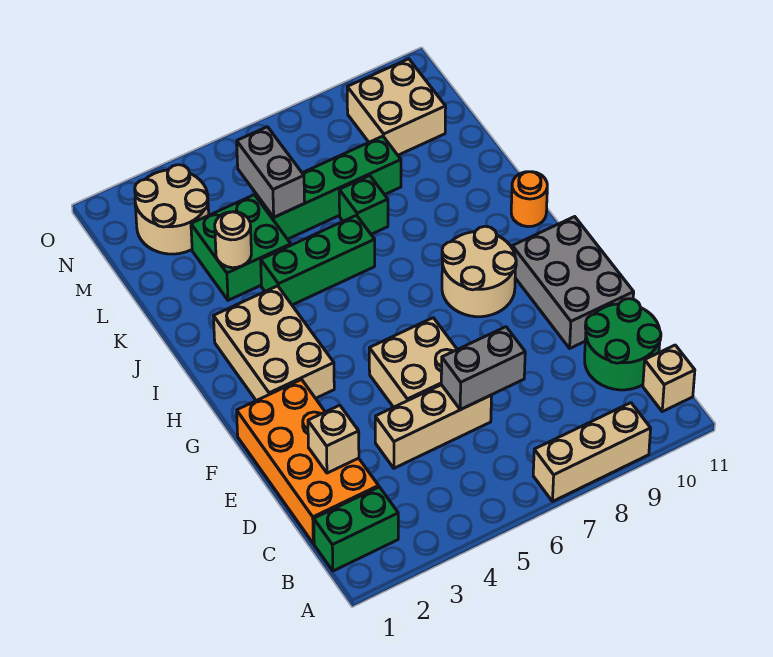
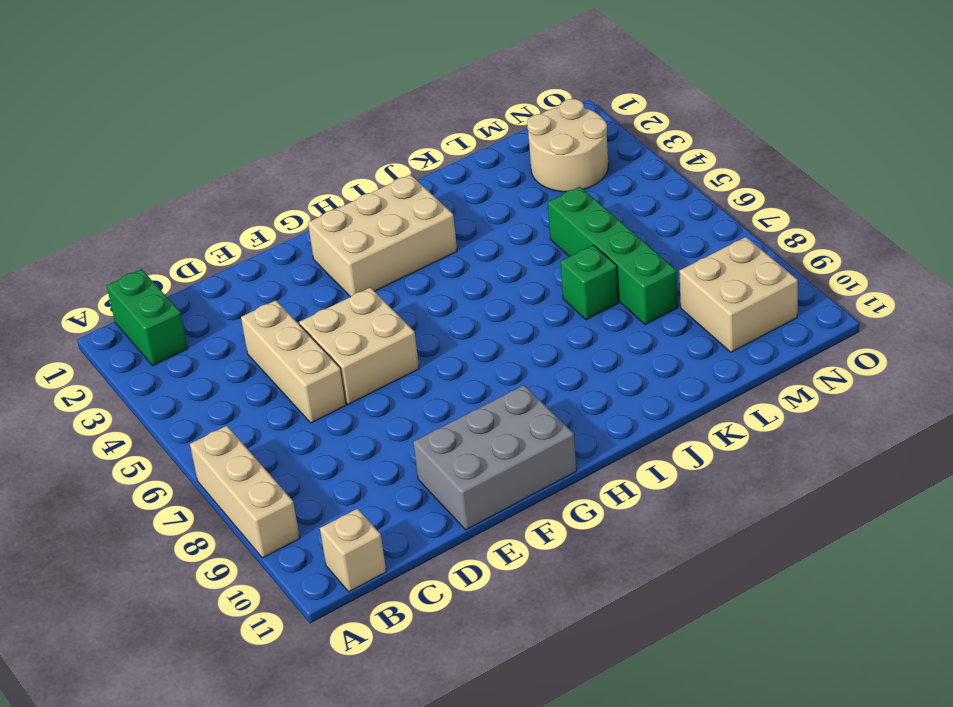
none -> orange 2x4 brick [237,380,379,543]
none -> green 2x2 round brick [585,299,661,390]
none -> tan 2x2 round brick [442,226,516,317]

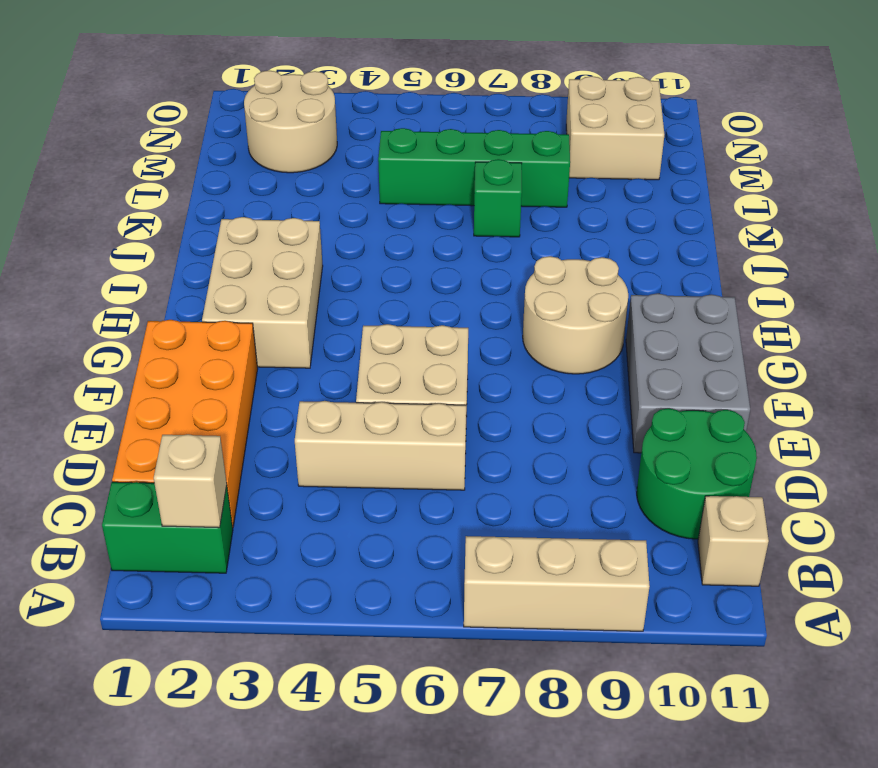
tan 1x1 brick [154,434,227,528] -> tan 1x1 brick moved to [308,405,359,473]
none -> orange 1x1 round brick [511,172,547,227]
none -> green 1x3 brick [261,215,375,305]
none -> green 2x2 brick [191,195,291,300]

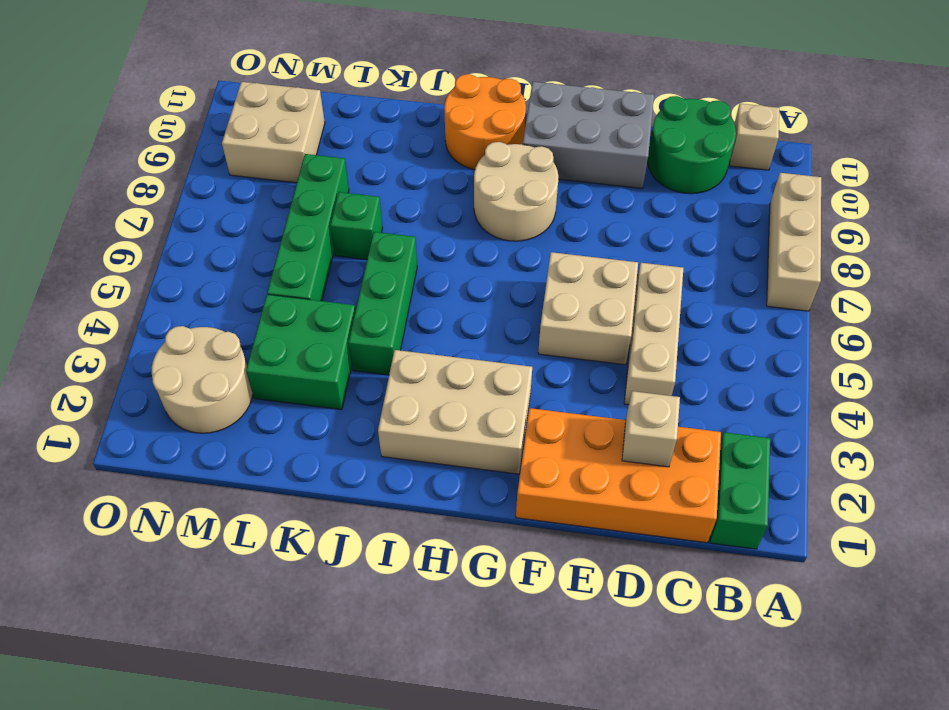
orange 2x2 round brick [444,74,526,170] -> orange 1x1 round brick [511,172,547,227]
none -> grey 1x2 brick [441,327,525,410]
none -> tan 1x1 round brick [215,212,251,268]
none -> grey 1x2 brick [237,127,305,217]

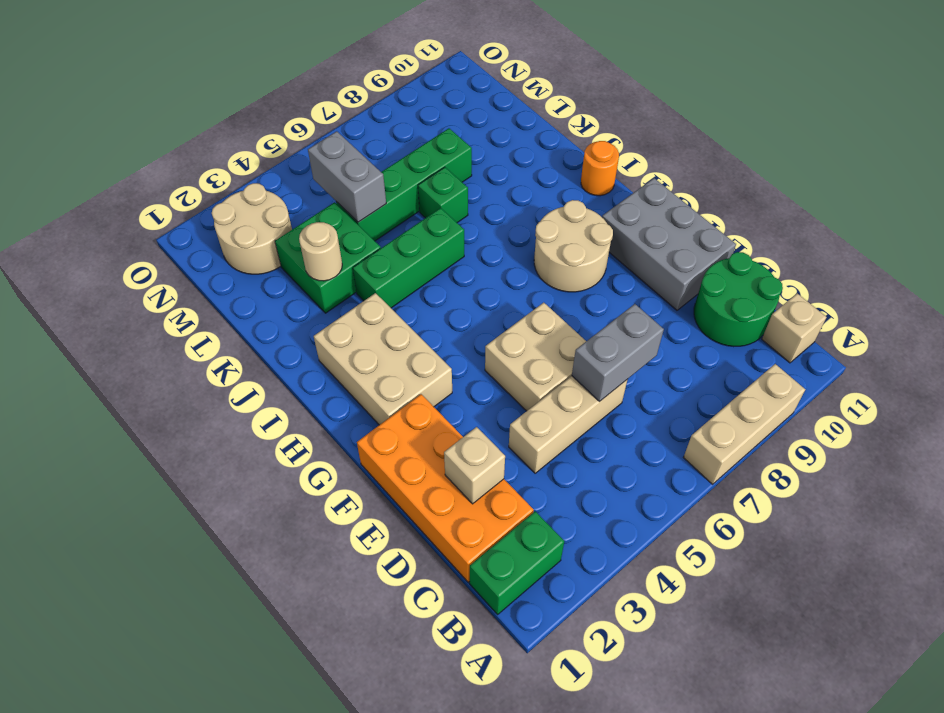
none -> tan 2x2 brick [347,59,446,155]

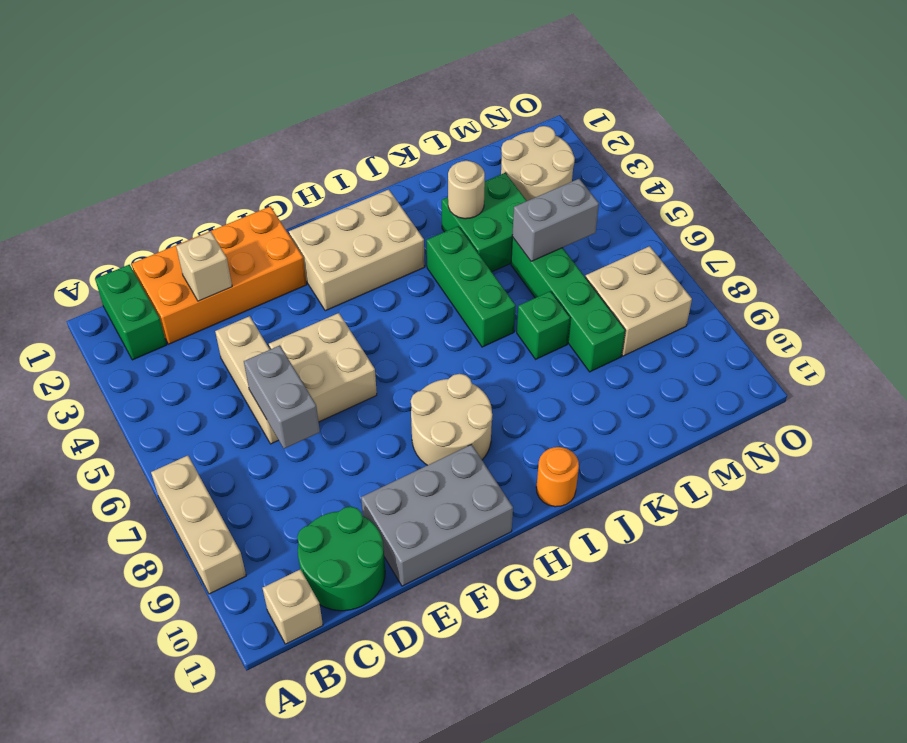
tan 2x2 brick [585,246,692,356] -> tan 2x2 brick moved to [347,59,446,155]

